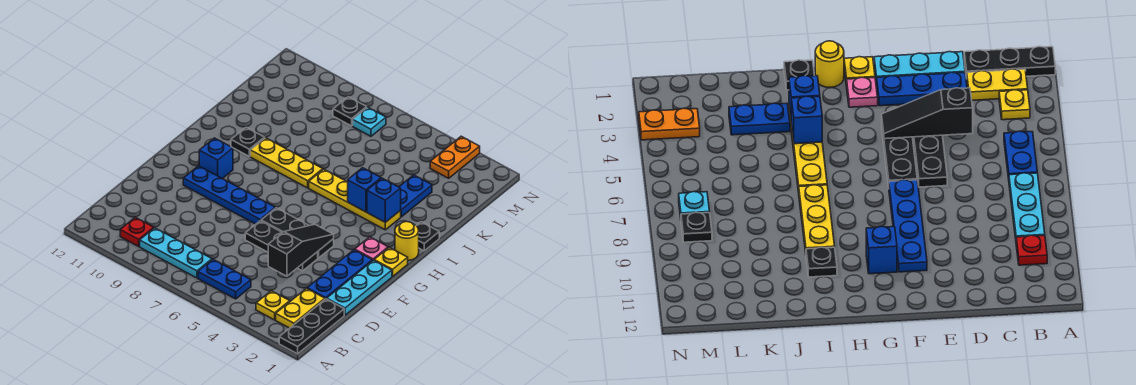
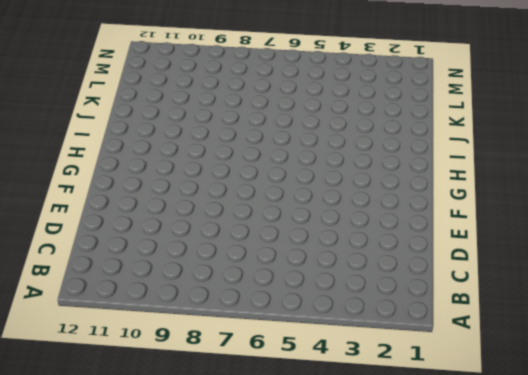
none -> black 1x3 plate [279,299,344,354]
none -> yellow 1x2 plate [276,288,325,328]
none -> yellow 1x1 plate [256,291,290,320]

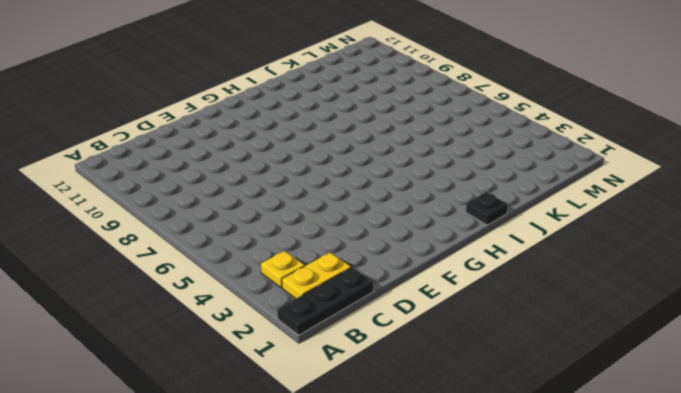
none -> blue 1x2 plate [198,259,251,299]
none -> cyan 1x3 plate [140,228,212,278]
none -> red 1x1 plate [120,217,154,246]

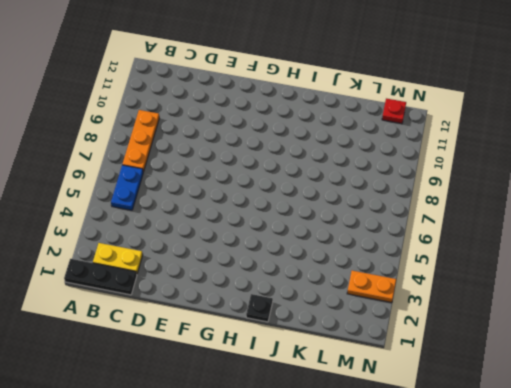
orange 1x3 plate [122,110,159,172] -> cyan 1x3 plate [140,228,212,278]
red 1x1 plate [382,98,406,124] -> red 1x1 plate moved to [120,217,154,246]
none -> yellow 1x1 plate [256,291,290,320]
none -> cyan 1x3 plate [327,260,392,315]
none -> blue 1x3 plate [307,250,372,299]

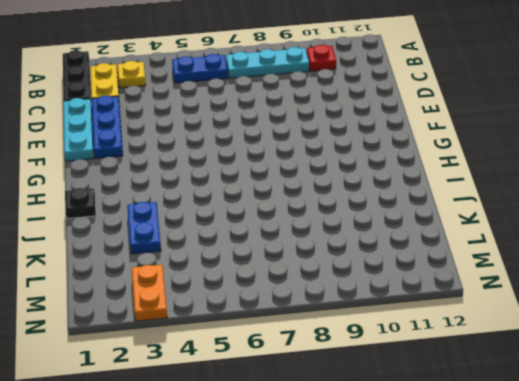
none -> black 1x3 plate [245,221,318,271]
none -> black 1x3 plate [261,208,334,258]
none -> blue 1x4 plate [183,166,275,224]

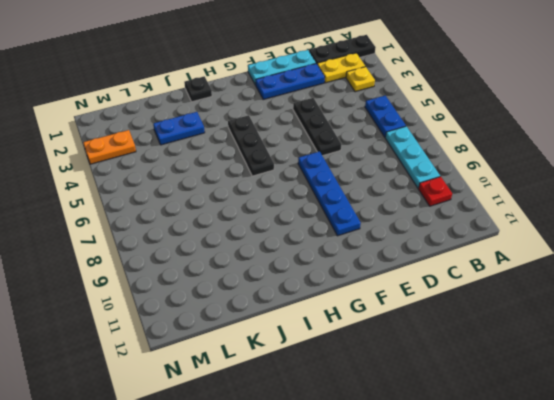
black 1x3 plate [228,115,274,176] -> black 1x3 plate moved to [261,208,334,258]
none -> yellow 1x1 plate [374,247,408,277]
none -> pink 1x1 plate [355,237,388,261]
none -> blue 1x1 brick [199,138,233,179]

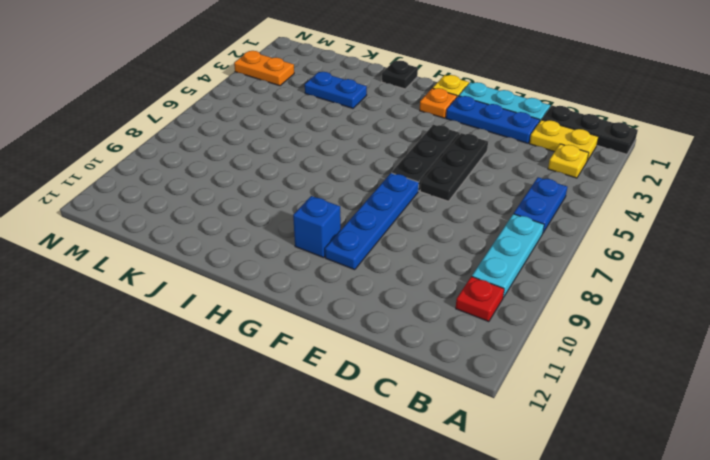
orange 1x1 plate [420,88,457,118] -> pink 1x1 plate [355,237,388,261]
none -> yellow 1x1 round brick [395,222,419,261]
none -> yellow 1x4 plate [309,169,401,230]
none -> yellow 1x3 plate [250,138,323,188]

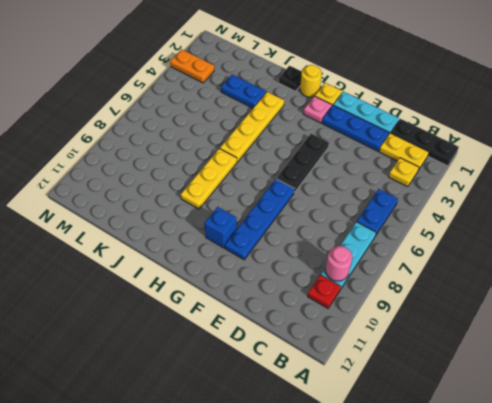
pink 1x1 round brick [325,246,352,281] -> none
none -> black 1x3 plate [245,221,318,271]
none -> black 1x1 plate [231,127,265,156]
none -> cyan 1x1 plate [353,107,386,136]

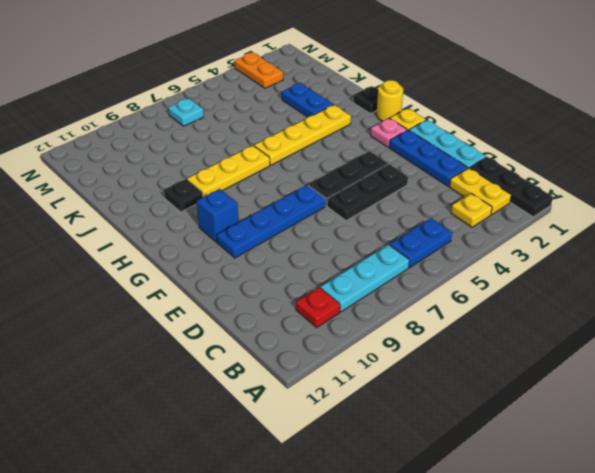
none -> black 1x1 plate [333,97,367,126]
none -> black 1x3 slope [268,224,334,276]
none -> blue 1x1 brick [367,178,401,223]

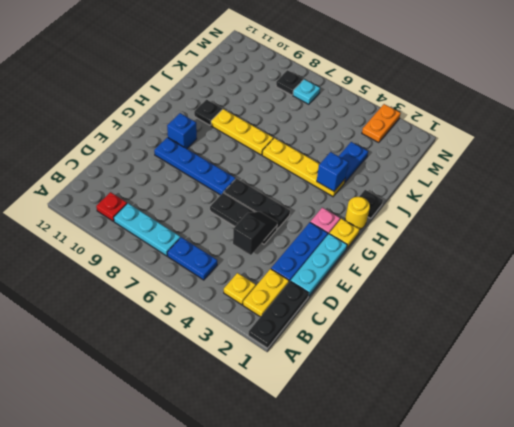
black 1x2 slope [233,212,277,255] -> black 1x3 slope [268,224,334,276]
none -> blue 1x1 brick [348,168,381,212]

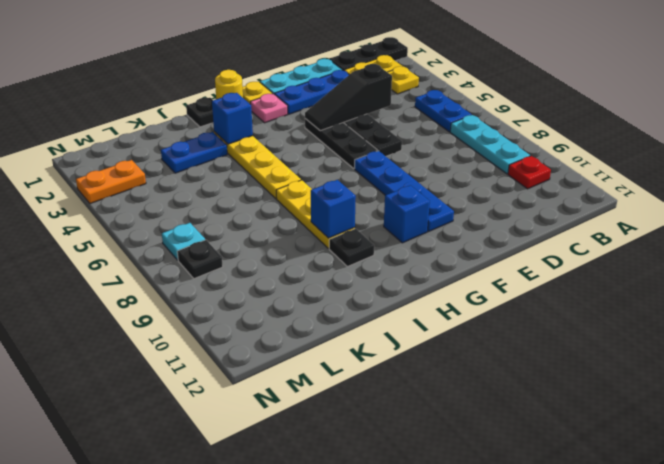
blue 1x1 brick [311,180,356,238] -> blue 1x1 brick moved to [348,168,381,212]

